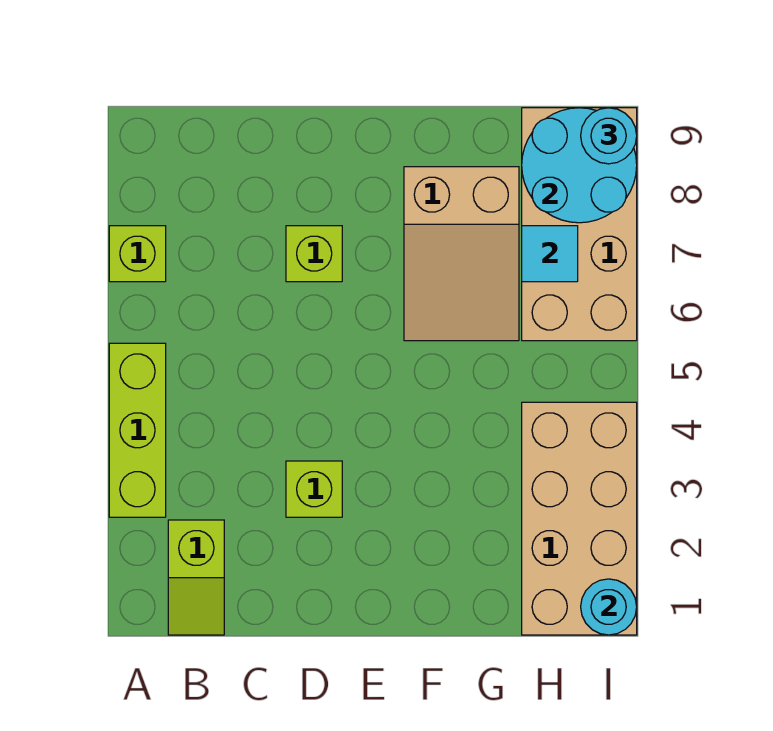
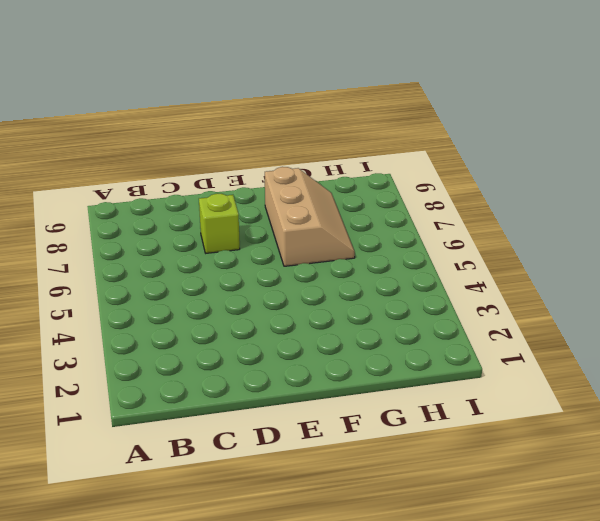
tan 2x3 slope [265,167,355,266] -> tan 2x3 slope turned to [404,167,519,341]
none -> lime 1x3 brick [109,343,166,517]
none -> lime 1x1 brick [109,226,166,282]
none -> lime 1x2 slope [168,520,224,635]

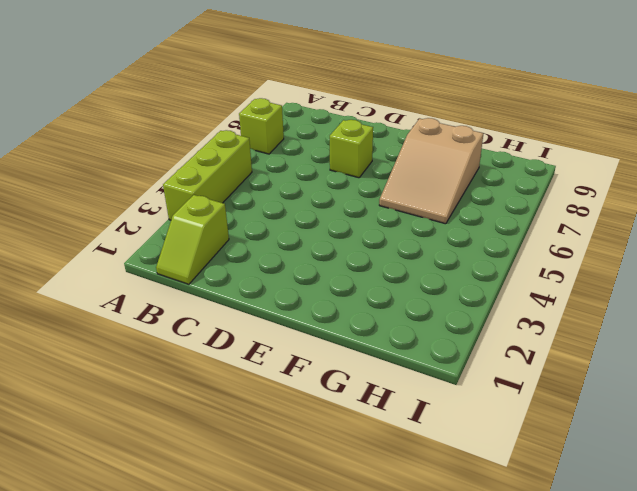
none -> lime 1x1 brick [286,461,342,517]
none -> tan 2x4 brick [522,402,637,635]
none -> tan 2x4 brick [522,108,637,341]

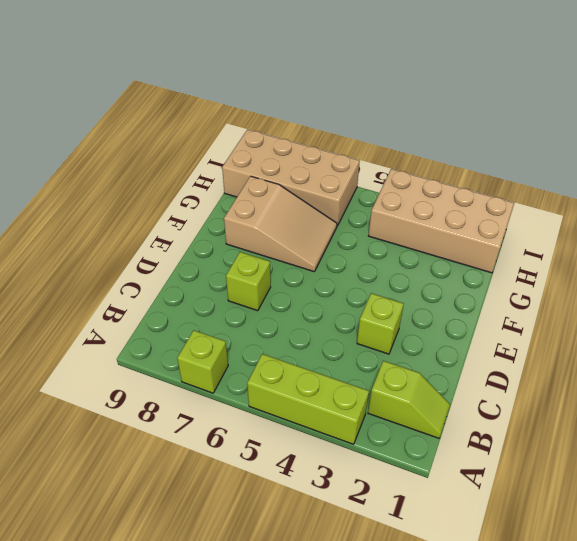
none -> cyan 1x1 tile [522,226,578,282]
none -> cyan 2x2 round brick [522,108,637,223]
none -> cyan 1x1 round brick [581,579,637,635]

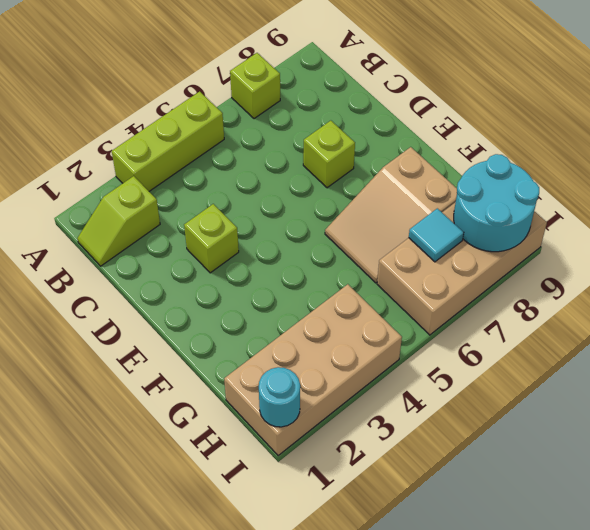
none -> cyan 1x1 round brick [581,108,637,164]

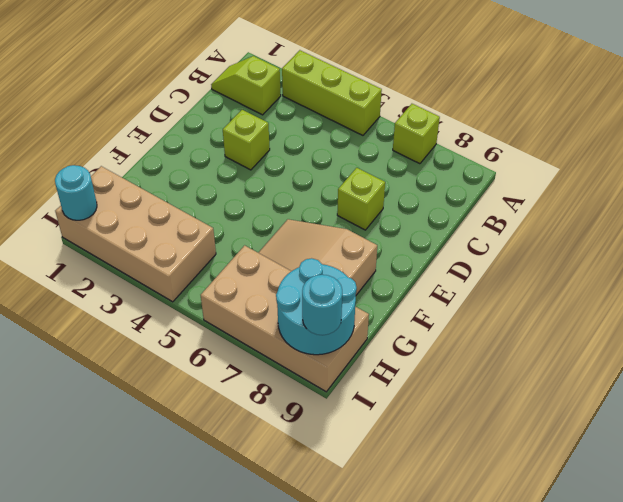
none -> cyan 1x1 tile [522,226,578,282]

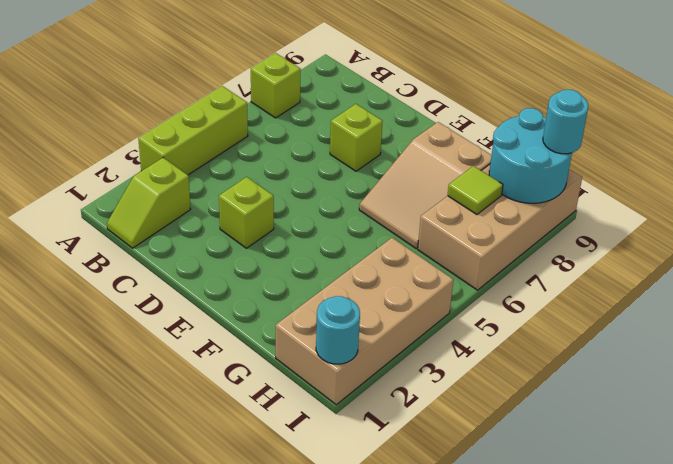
lime 1x1 tile [448,166,503,215] -> cyan 1x1 tile [522,226,578,282]

